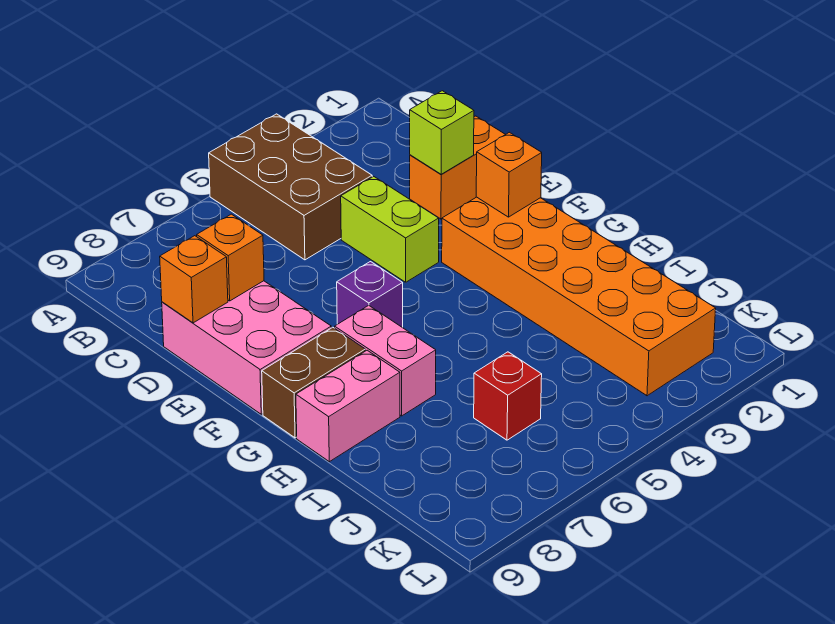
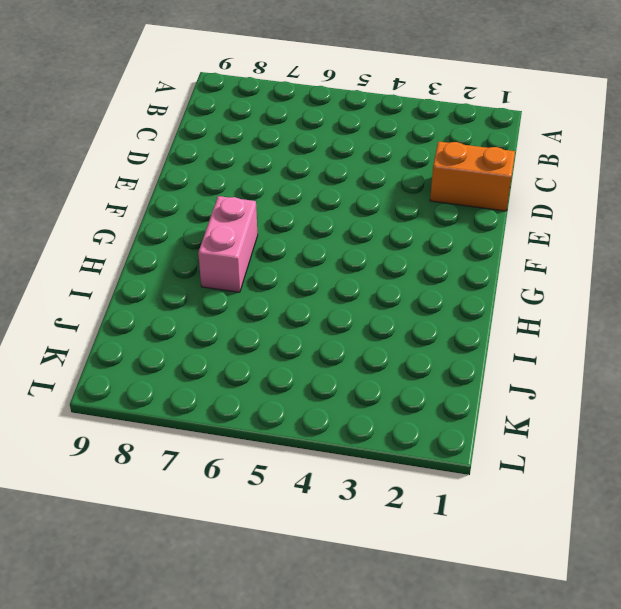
none -> brown 2x3 brick [209,114,372,260]
none -> lime 1x2 brick [341,176,439,282]
none -> pink 2x3 brick [162,281,331,414]

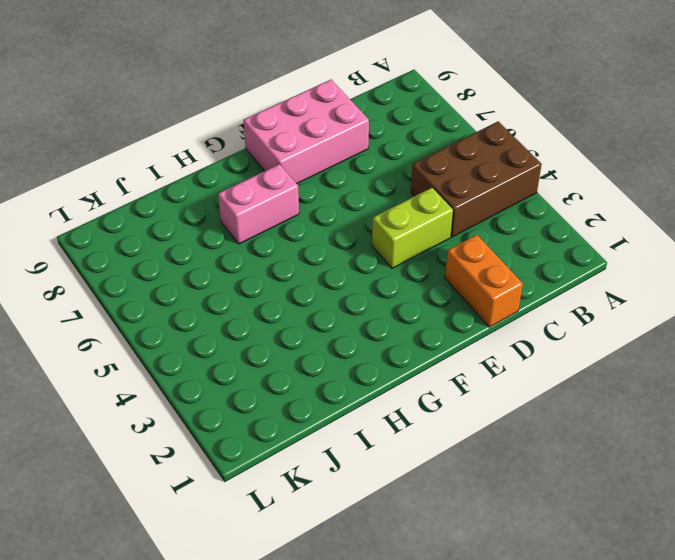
none -> orange 2x6 brick [442,197,716,396]
none -> purple 1x1 brick [337,262,403,327]
none -> brown 1x2 brick [262,327,365,438]

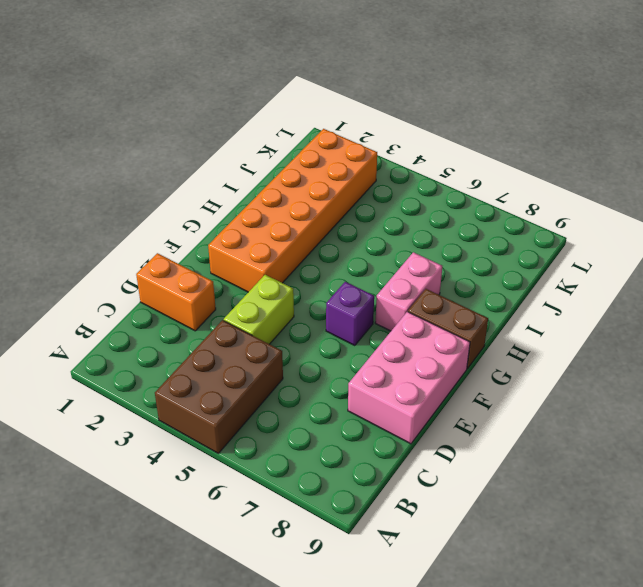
none -> pink 1x2 brick [296,350,400,462]
none -> red 1x1 brick [474,352,542,440]
none -> lime 1x1 brick [410,91,474,174]

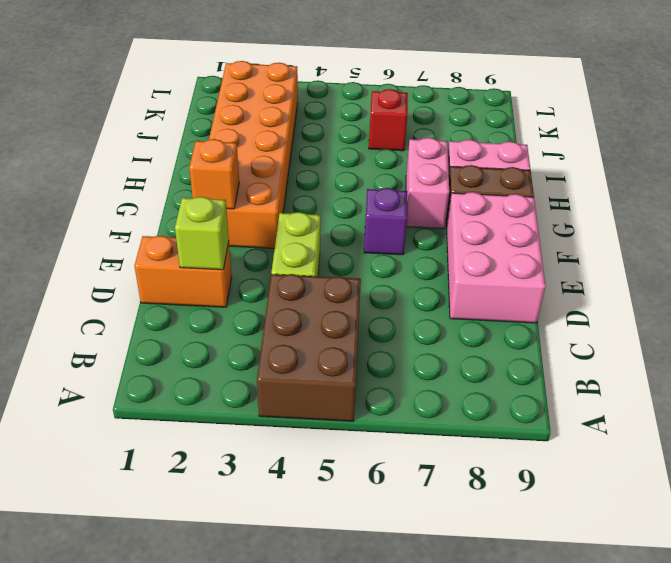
none -> orange 1x1 brick [197,214,264,301]
none -> orange 1x1 brick [160,236,228,323]

